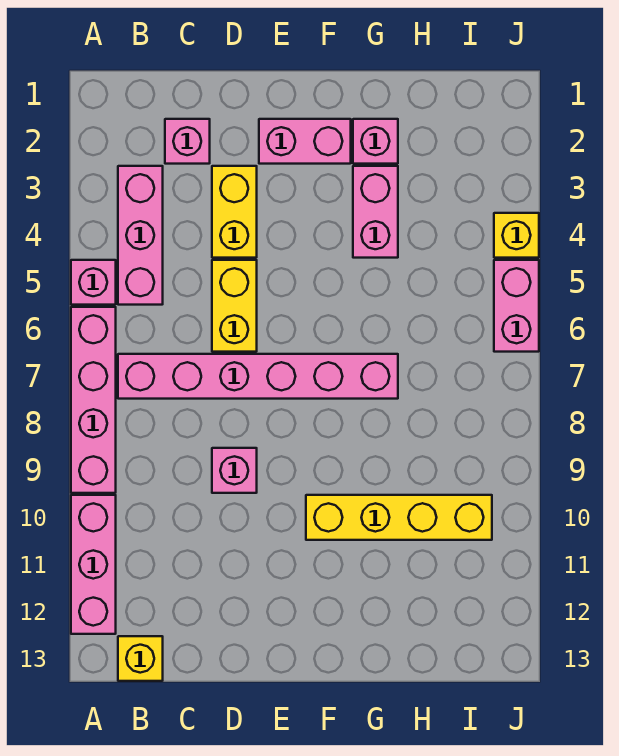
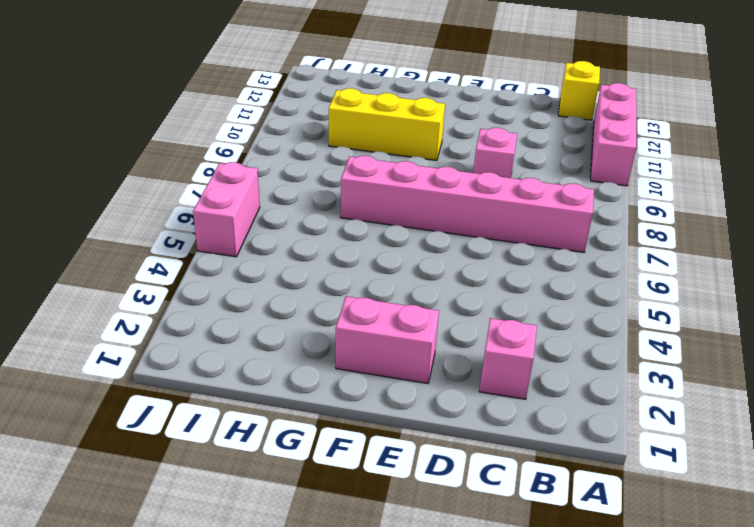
yellow 1x3 brick [329,88,445,160] -> yellow 1x4 brick [306,495,492,540]
none -> pink 1x1 brick [71,260,116,305]
none -> pink 1x4 brick [71,307,116,493]
none -> pink 1x3 brick [118,166,163,305]

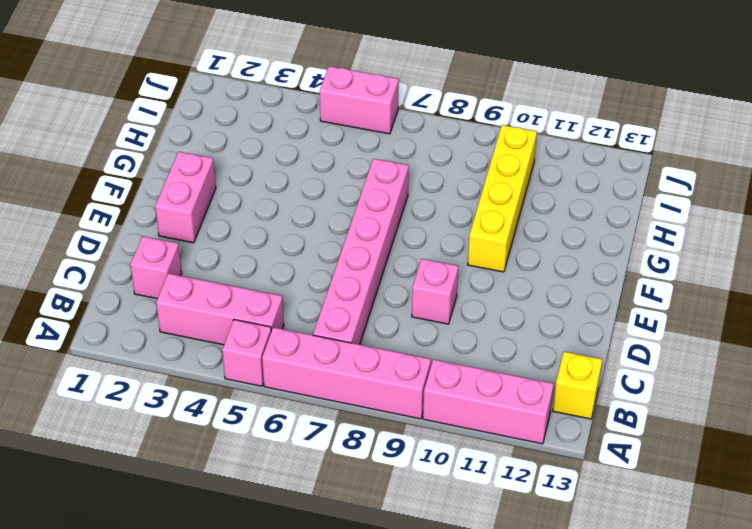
none -> yellow 1x2 brick [212,166,257,258]
none -> yellow 1x2 brick [212,260,257,352]
none -> pink 1x1 brick [353,119,398,164]

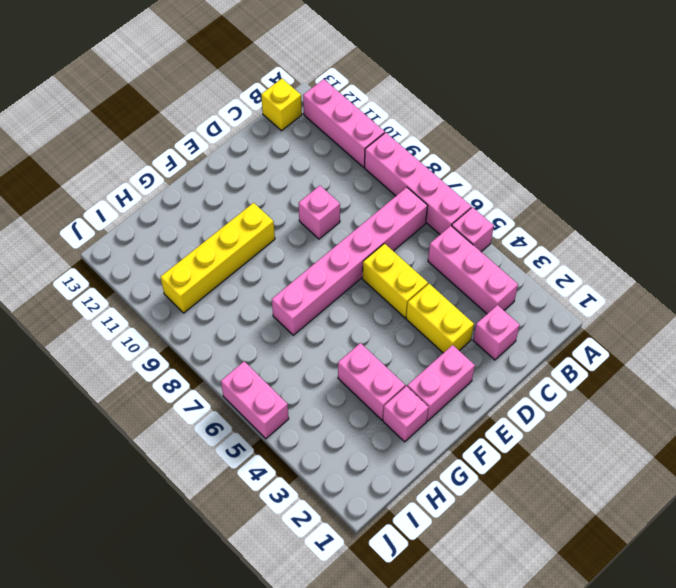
none -> yellow 1x1 brick [494,213,539,258]

